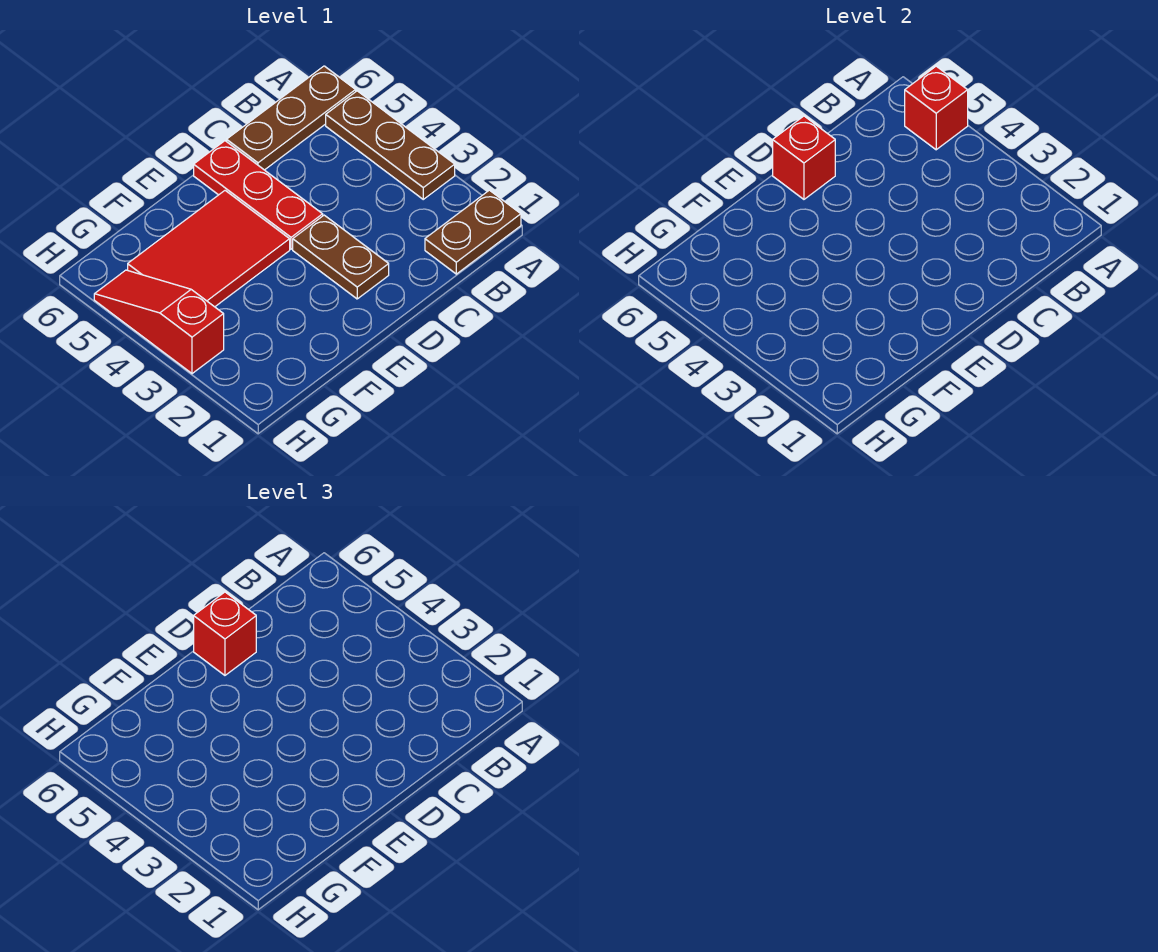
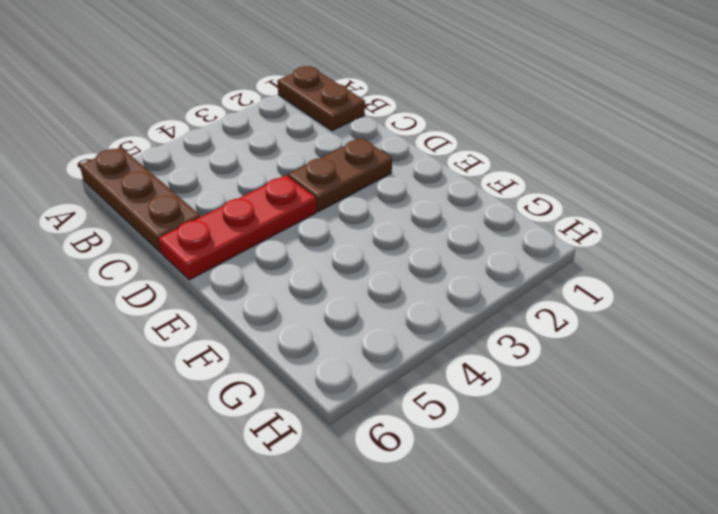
none -> brown 1x3 plate [326,91,455,199]
none -> red 2x3 tile [128,191,290,307]

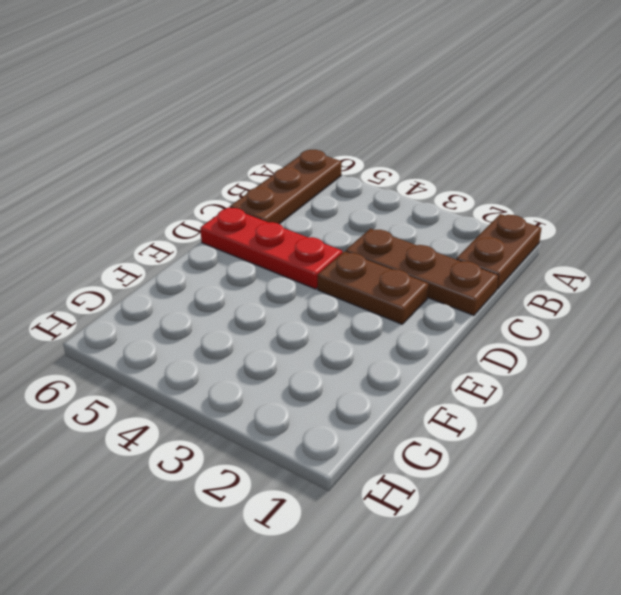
brown 1x3 plate [346,229,498,315] -> brown 1x3 plate moved to [326,91,455,199]
none -> red 2x3 tile [128,191,290,307]
none -> red 1x3 slope [94,270,224,374]

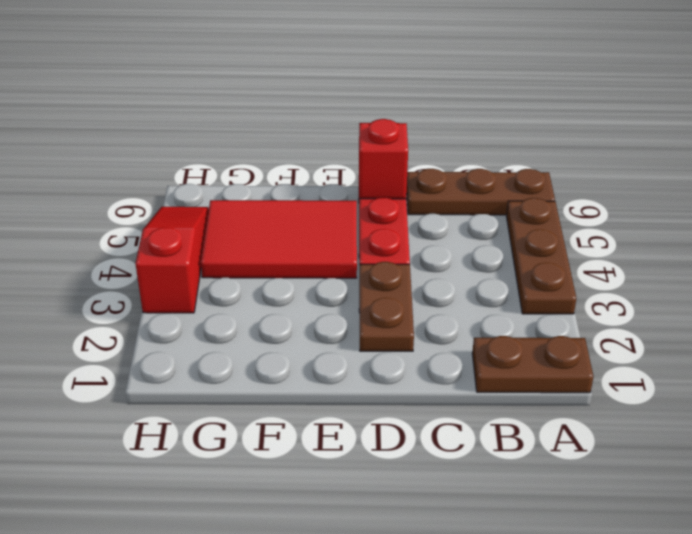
none -> red 1x1 brick [905,66,968,150]
none -> red 1x1 brick [194,592,256,675]

